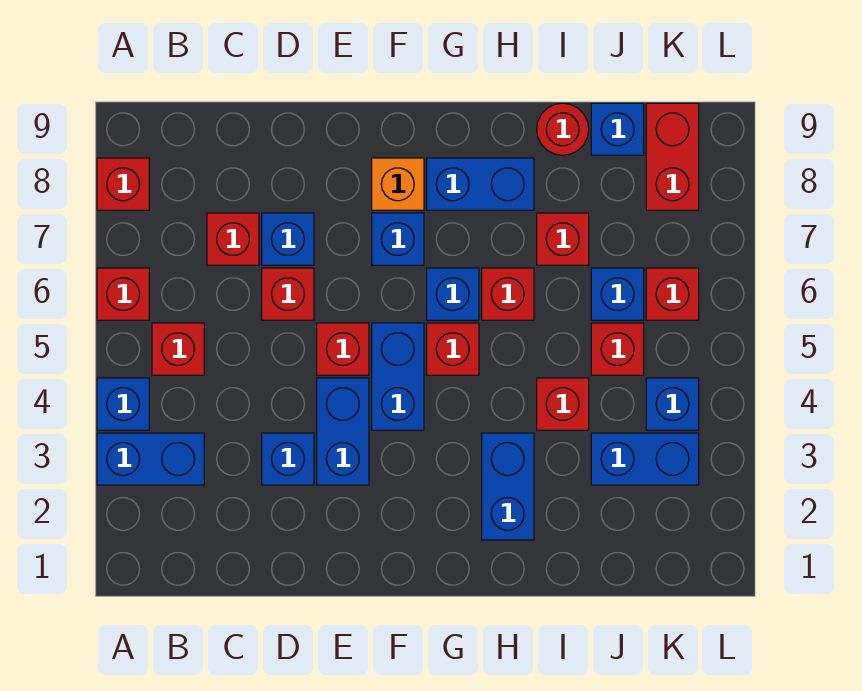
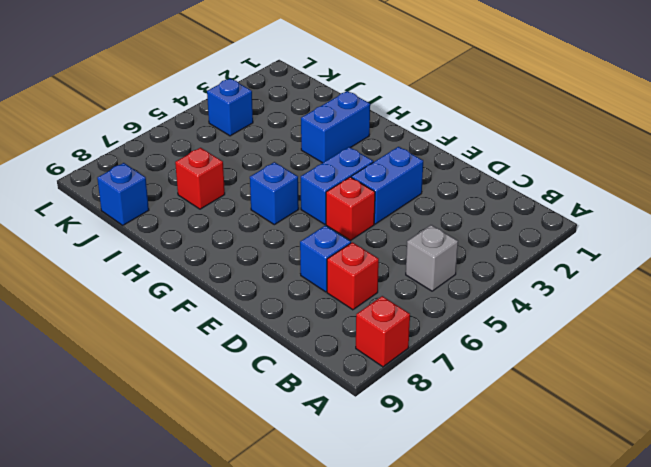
grey 1x1 brick [406,225,458,291] -> red 1x1 brick [152,323,204,375]
none -> blue 1x2 brick [97,433,204,485]
none -> blue 1x1 brick [97,378,149,430]
none -> red 1x1 brick [97,268,149,320]

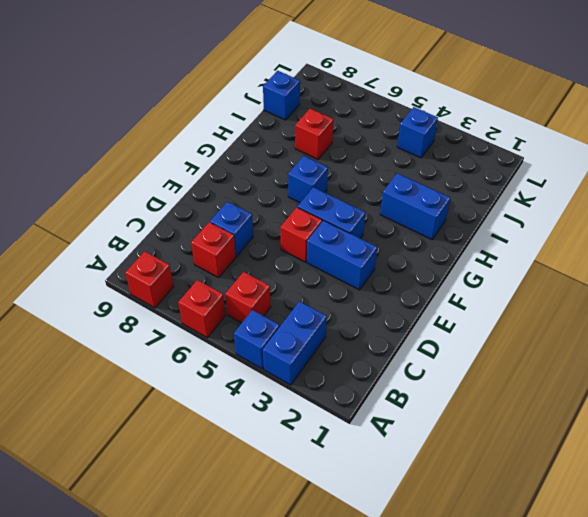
none -> blue 1x1 brick [262,433,314,485]
none -> red 1x1 brick [262,268,314,320]
none -> blue 1x1 brick [372,213,424,265]

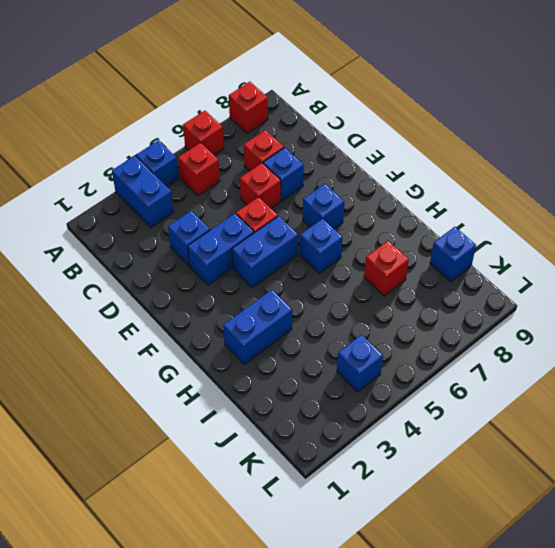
none -> orange 1x1 brick [372,158,424,210]
none -> red 1x1 brick [427,323,479,375]
none -> blue 1x2 brick [427,158,534,210]

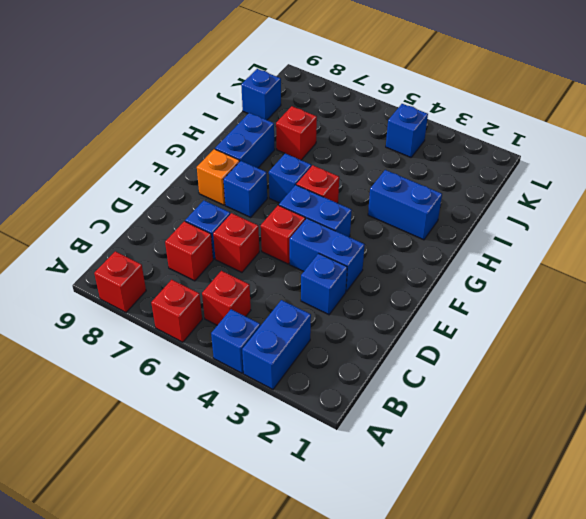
none -> red 1x1 brick [482,268,534,320]
none -> red 1x1 brick [537,378,589,430]
none -> red 1x1 round brick [537,103,589,155]

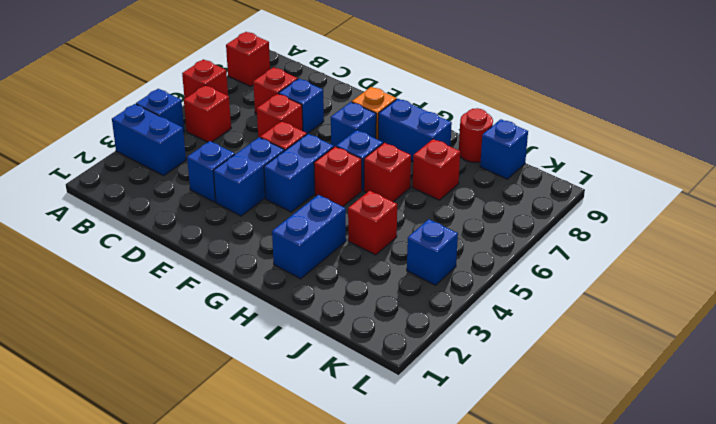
none -> blue 1x2 brick [591,433,699,485]
none -> red 1x1 brick [591,323,644,375]
none -> blue 1x1 brick [591,268,644,320]

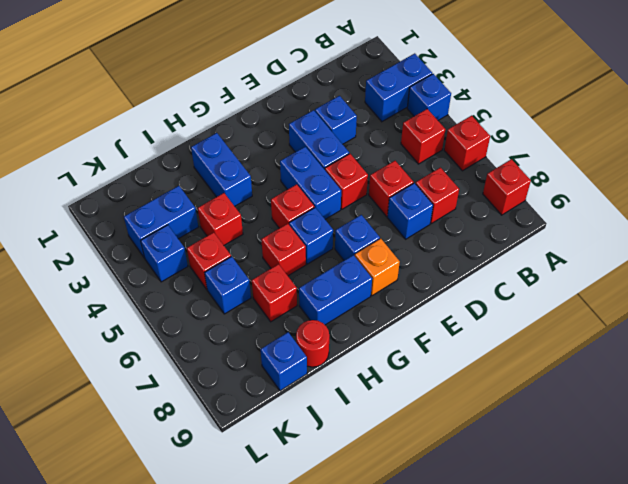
none -> red 1x1 brick [646,268,699,320]
none -> red 1x2 brick [646,103,699,210]

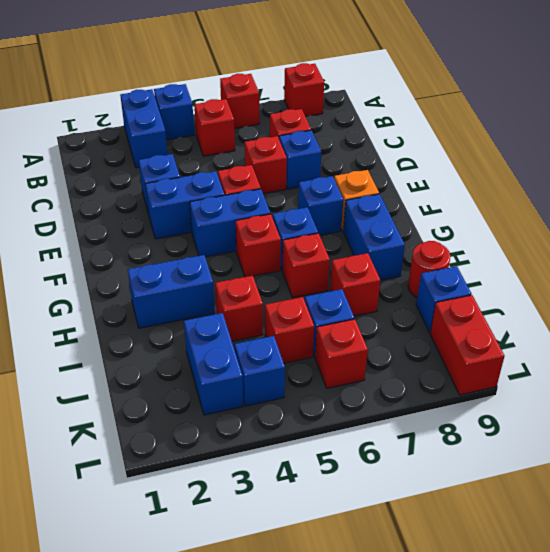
red 1x2 brick [430,295,505,395] -> red 1x2 brick turned to [646,103,699,210]

